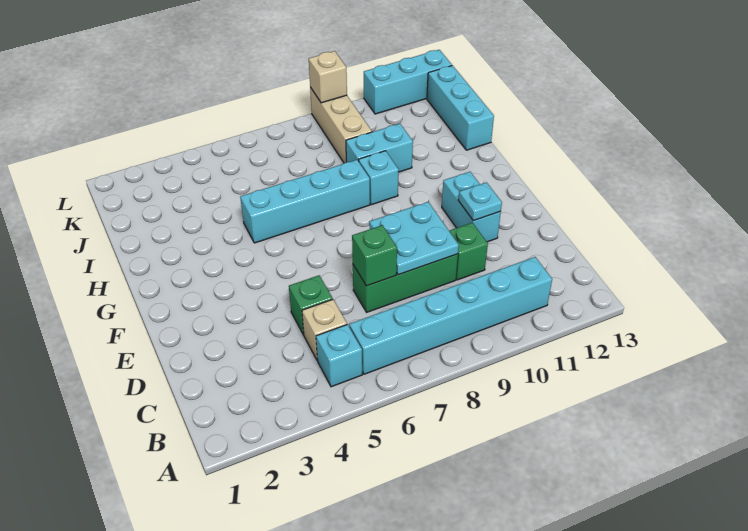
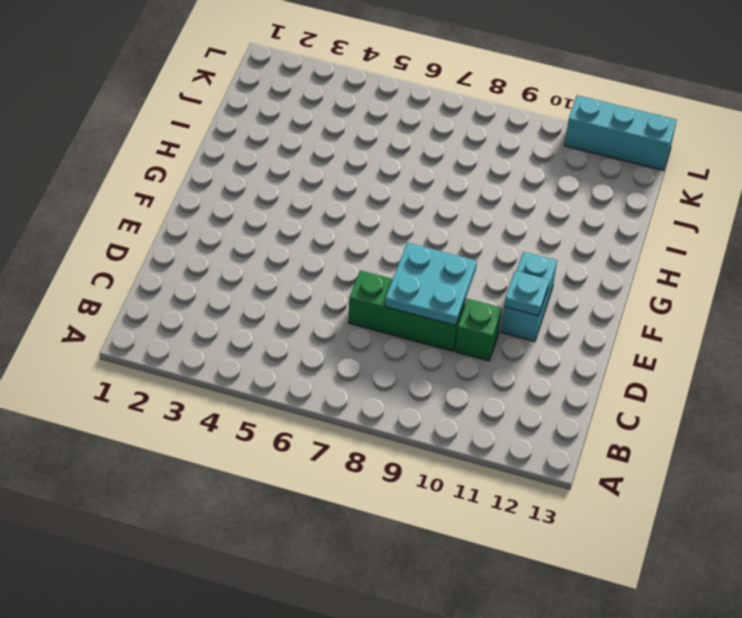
none -> cyan 1x1 brick [316,325,362,387]
none -> cyan 1x6 brick [349,257,552,374]
none -> tan 1x1 brick [302,300,347,360]

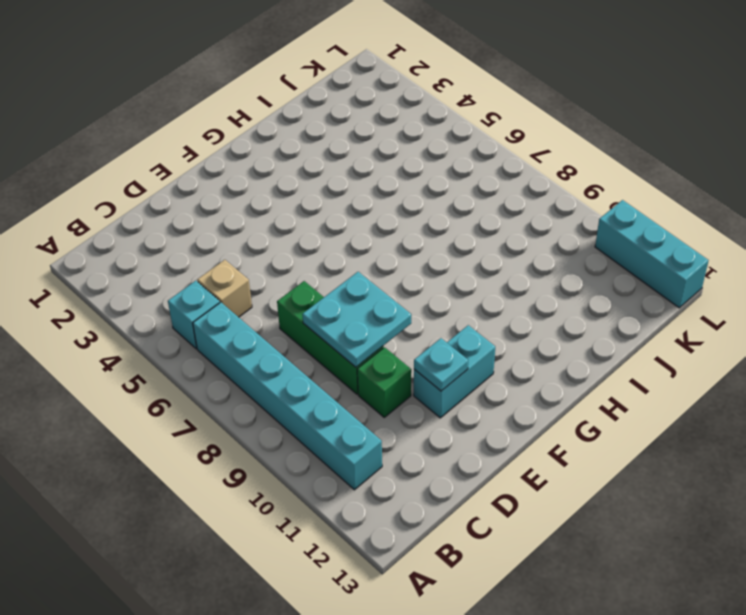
none -> green 1x1 brick [289,275,333,335]
none -> cyan 1x4 brick [240,160,370,243]
none -> cyan 1x1 brick [359,151,399,205]

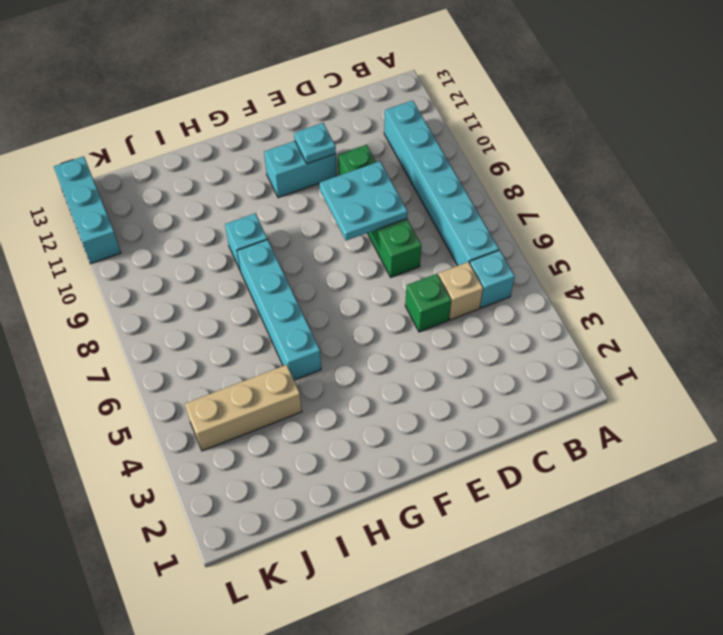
tan 1x3 brick [185,365,302,451] -> tan 1x3 brick moved to [310,88,372,163]
none -> cyan 1x2 brick [346,124,413,172]
none -> cyan 1x3 brick [427,66,494,150]
none -> green 1x1 brick [352,225,397,286]

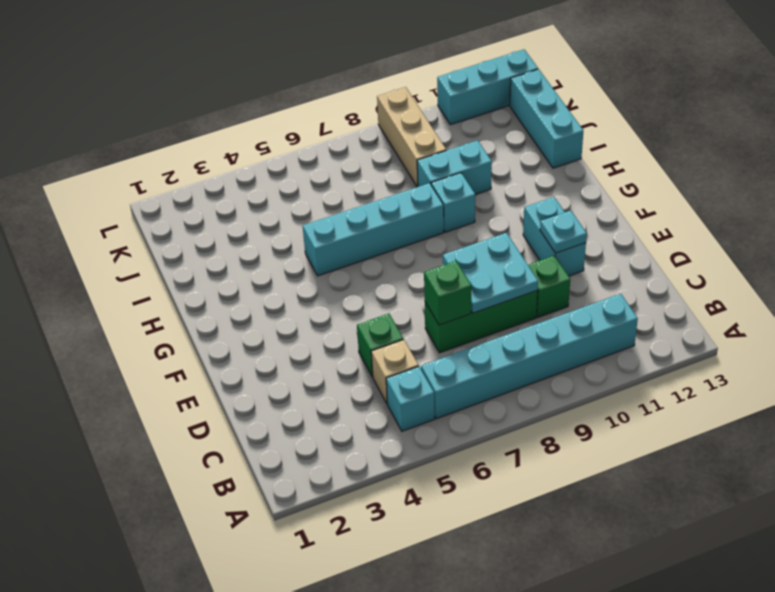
none -> tan 1x1 brick [309,51,347,103]

